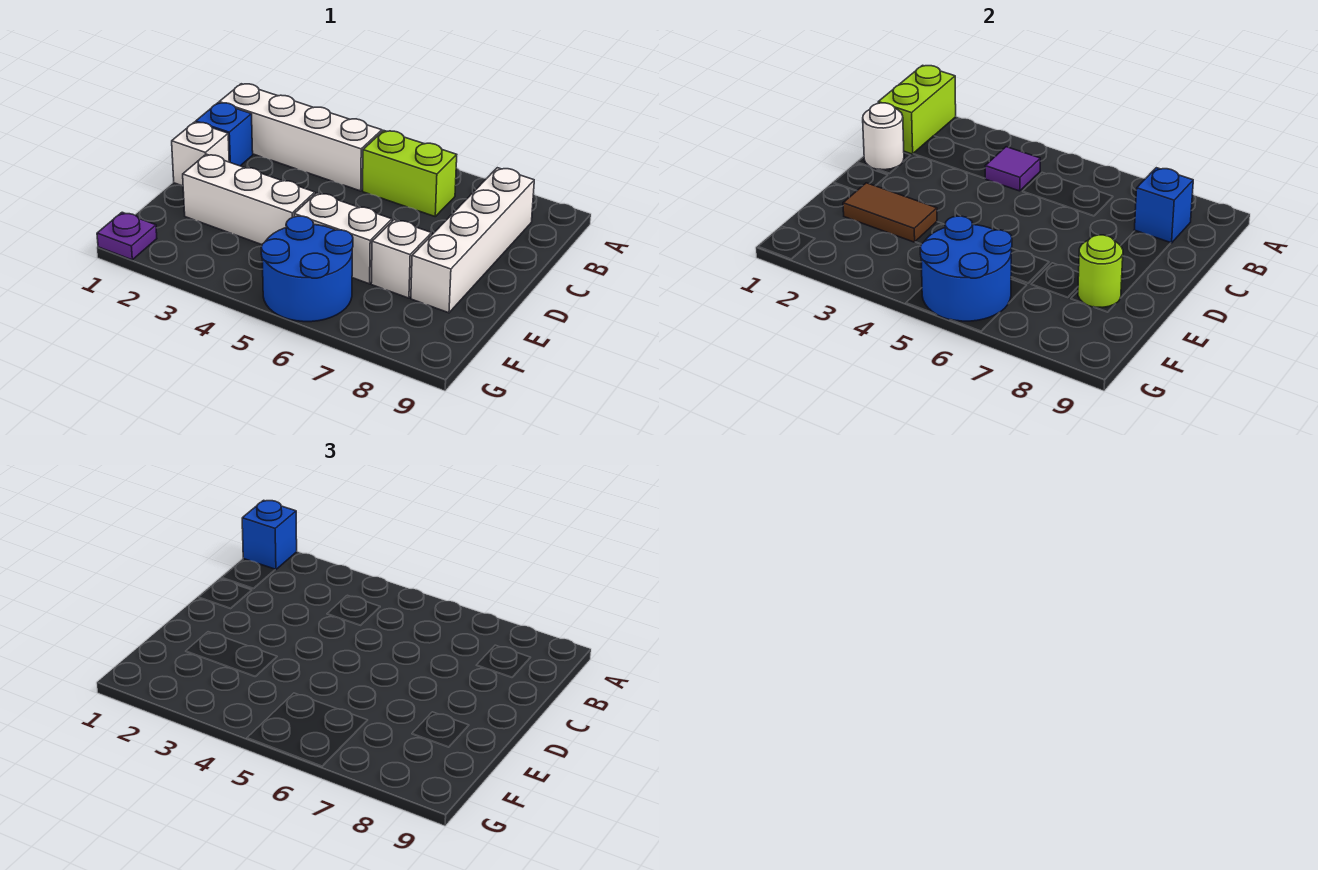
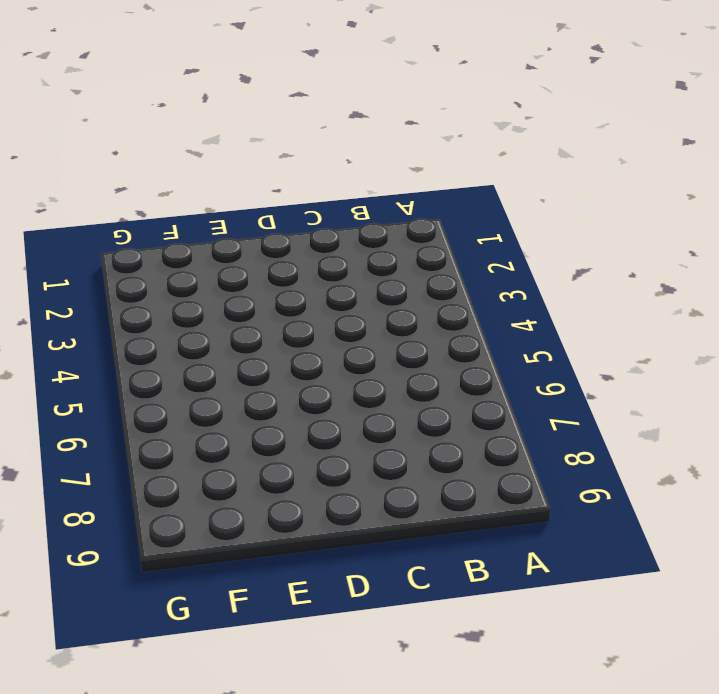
none -> white 1x4 brick [219,84,382,191]
none -> lime 1x2 brick [363,131,457,216]
none -> white 1x4 brick [411,168,534,313]

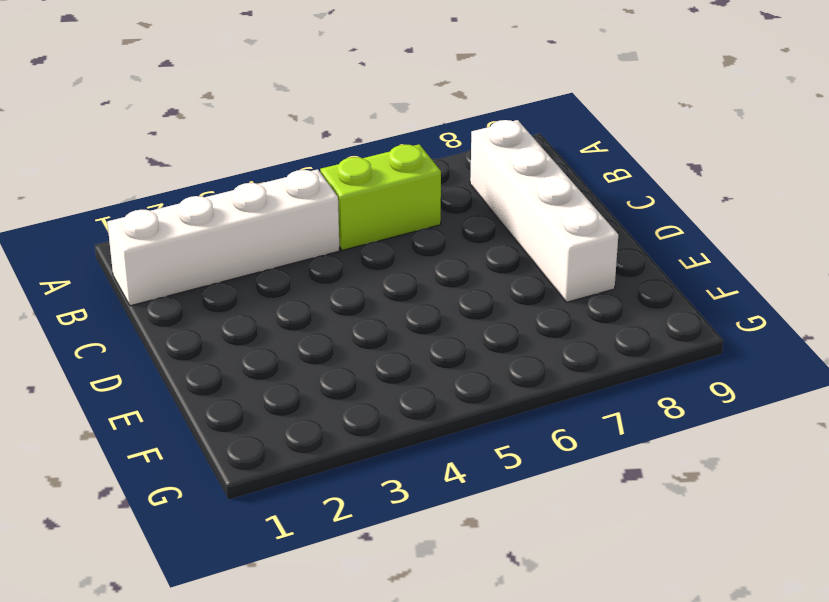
none -> blue 1x1 brick [196,103,253,166]
none -> white 1x1 brick [172,122,229,186]
none -> white 1x3 brick [183,154,315,245]

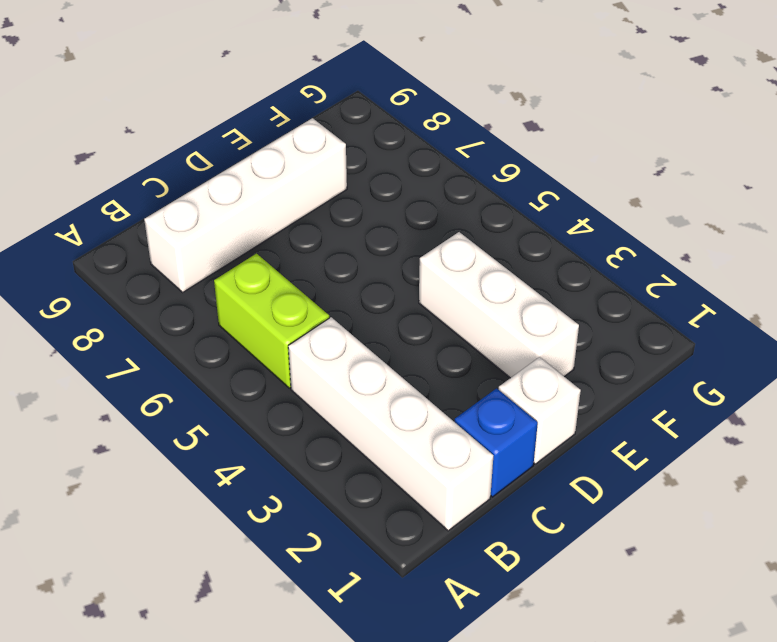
none -> white 1x2 brick [294,193,392,284]
none -> white 1x1 brick [371,220,432,298]
none -> blue 2x2 round brick [261,216,353,322]

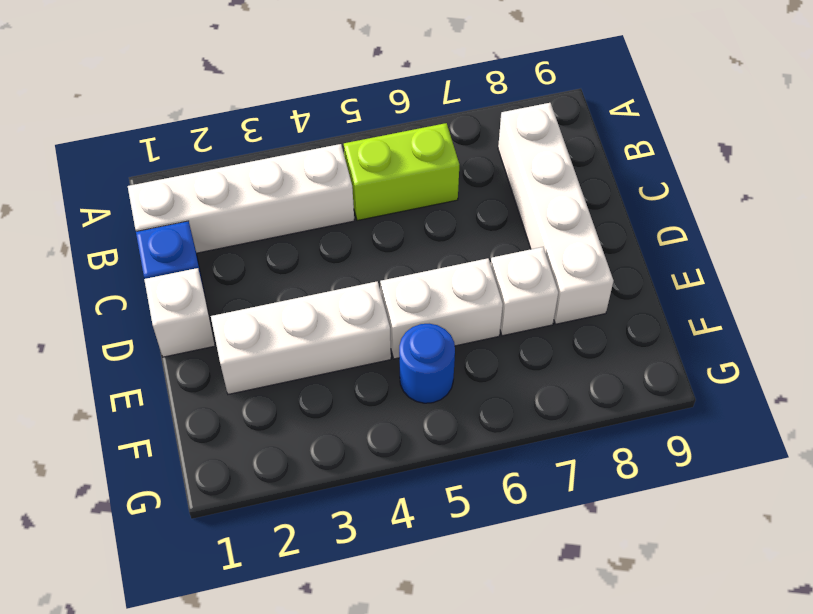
blue 1x1 round brick [399,324,455,403] -> blue 2x2 round brick [261,216,353,322]
none -> purple 1x1 plate [97,212,157,260]
none -> lime 1x2 brick [878,65,956,154]
none -> purple 1x1 tile [985,147,1040,191]

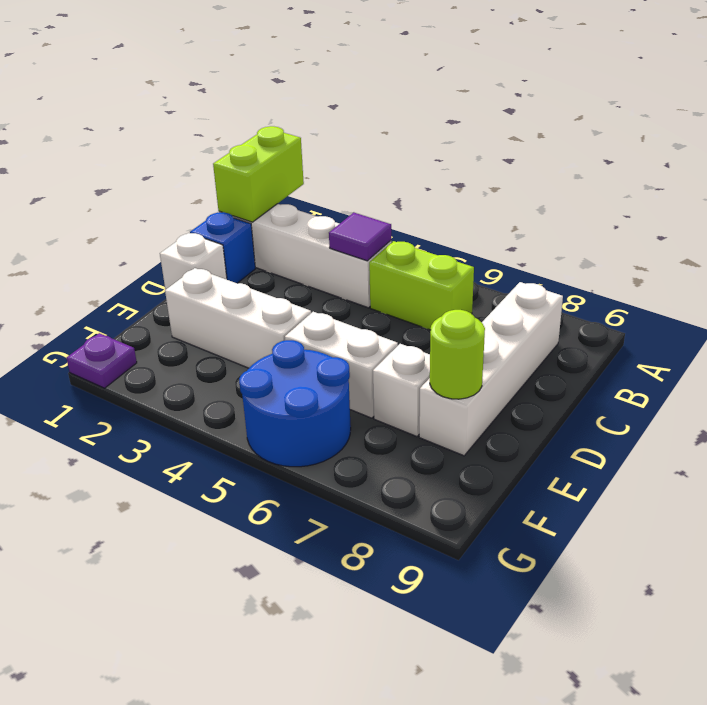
none -> blue 1x1 brick [1134,168,1193,243]
none -> white 1x1 round brick [863,103,904,170]
none -> brown 1x2 tile [843,183,937,242]

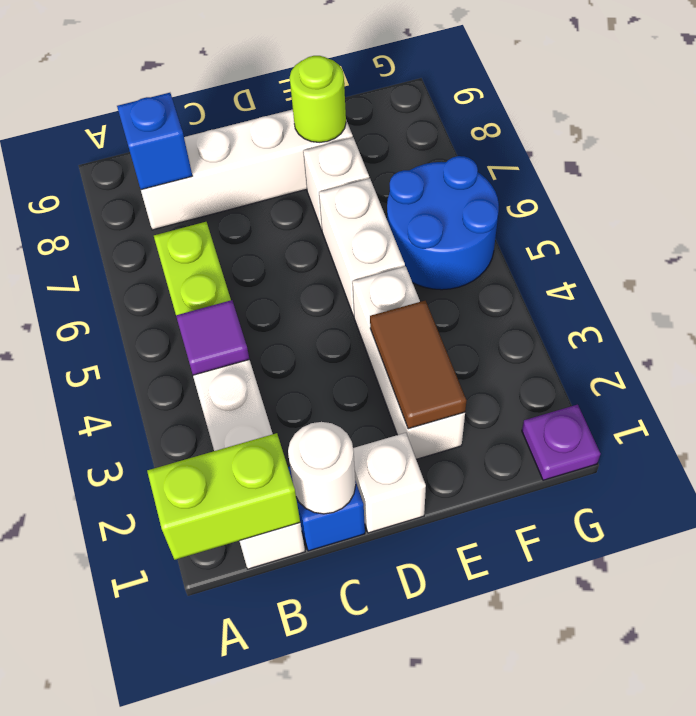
none -> blue 2x2 round brick [920,216,1012,321]
none -> blue 1x1 brick [242,500,297,570]

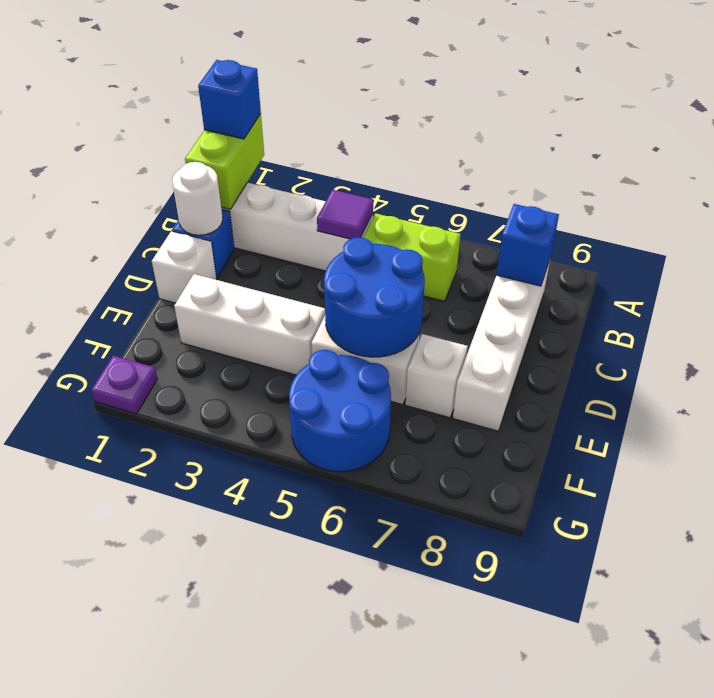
blue 2x2 round brick [324,237,425,357] -> blue 2x2 round brick moved to [920,216,1012,321]
none -> brown 1x2 tile [843,183,937,242]
none -> lime 1x1 round brick [1078,235,1123,307]

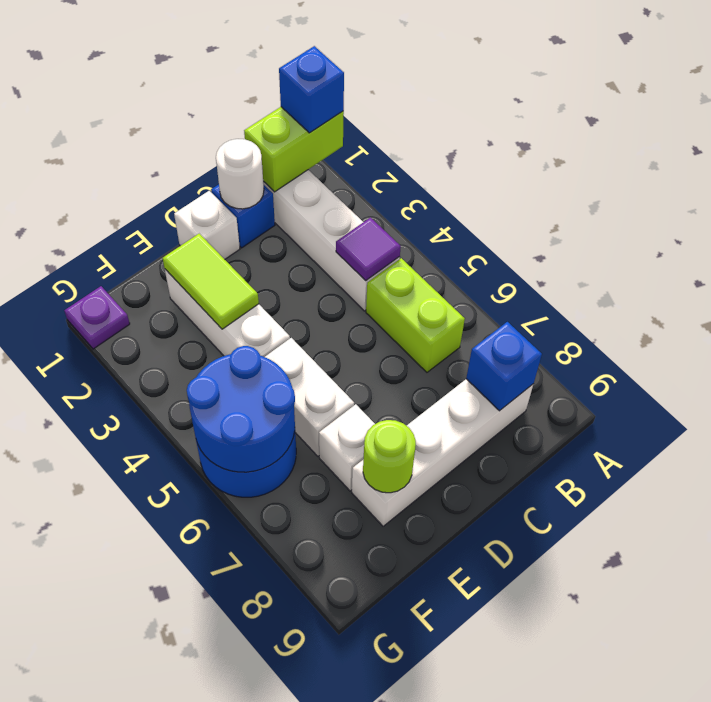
lime 1x2 tile [163,234,259,329] -> brown 1x2 tile [843,183,937,242]

